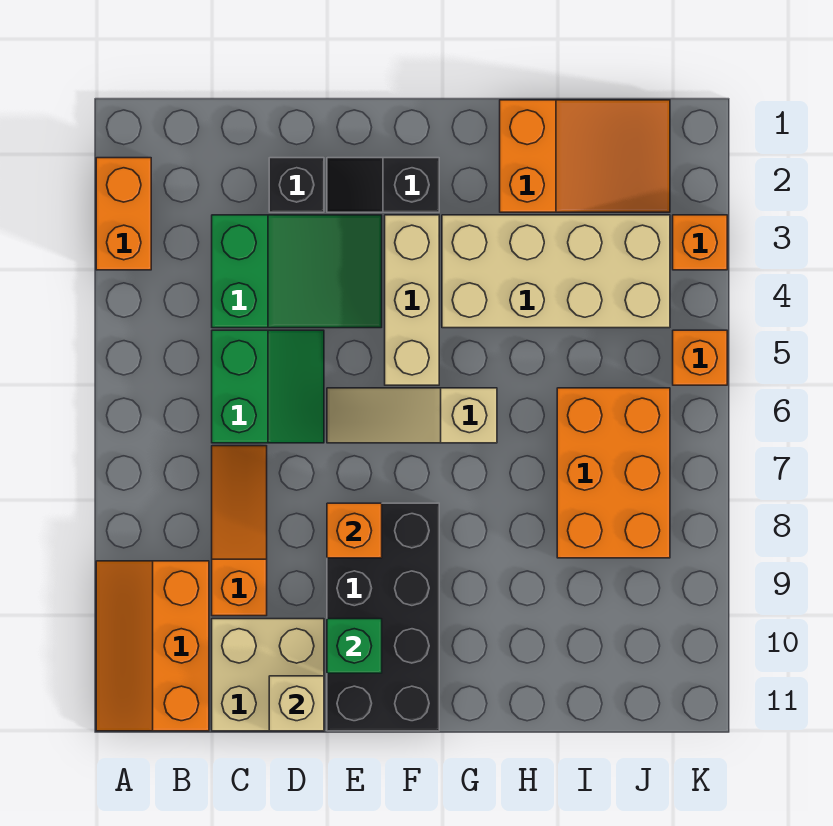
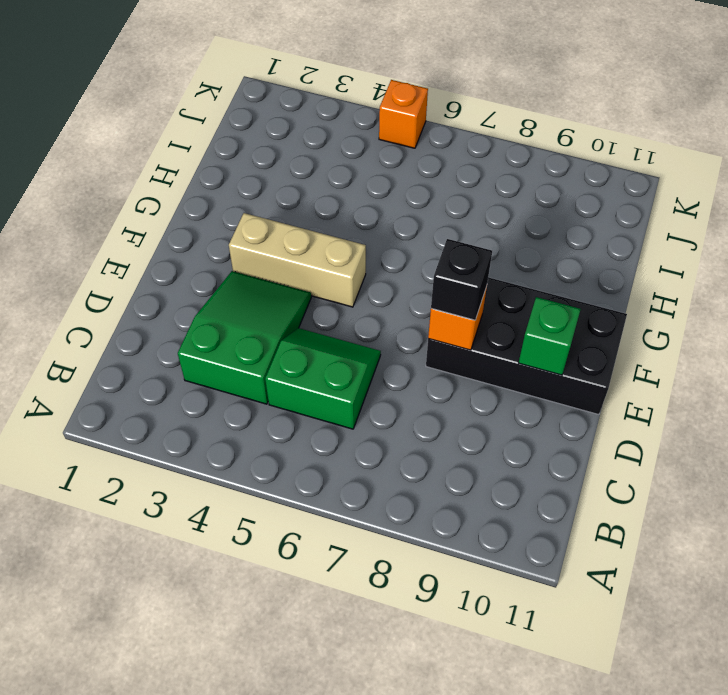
black 1x1 brick [431,239,492,320] -> black 1x1 brick moved to [269,158,324,212]
none -> orange 1x2 brick [96,158,151,270]
none -> orange 2x3 slope [96,561,209,731]
none -> orange 1x3 slope [212,446,267,616]

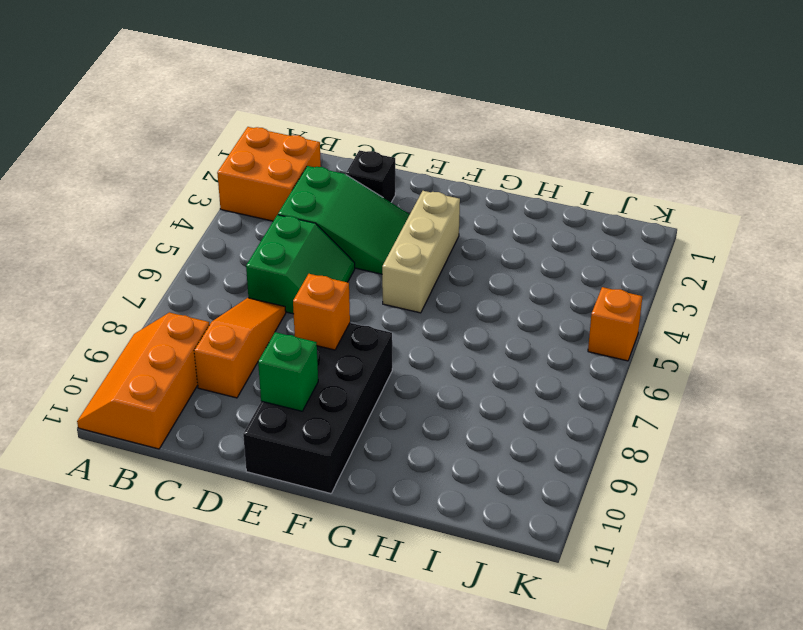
orange 2x2 brick [217,127,321,221] -> orange 1x2 brick [96,158,151,270]
none -> tan 2x2 brick [212,619,324,731]
none -> black 1x2 slope [327,158,439,212]
none -> tan 1x3 slope [327,388,497,443]

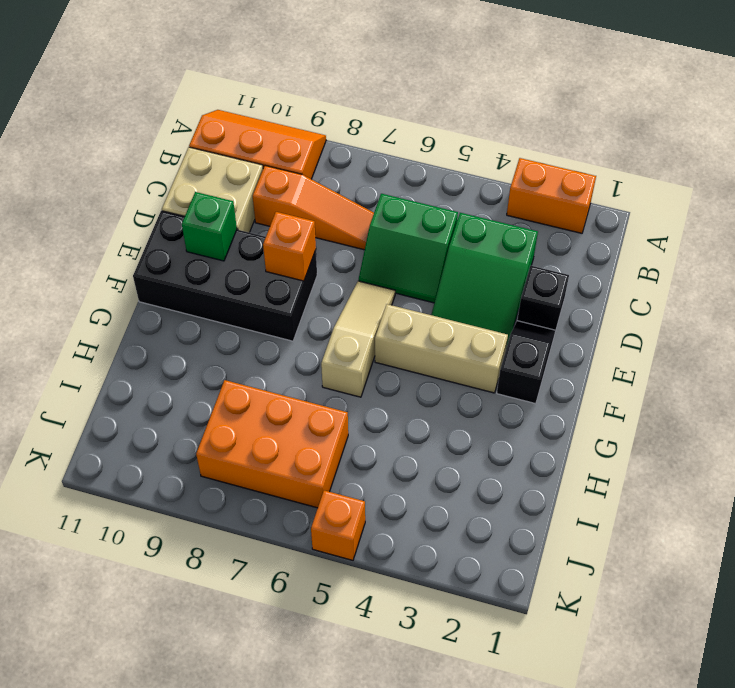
none -> tan 2x4 brick [442,215,670,328]
none -> orange 2x3 slope [500,100,670,212]
none -> orange 1x1 brick [673,215,727,270]

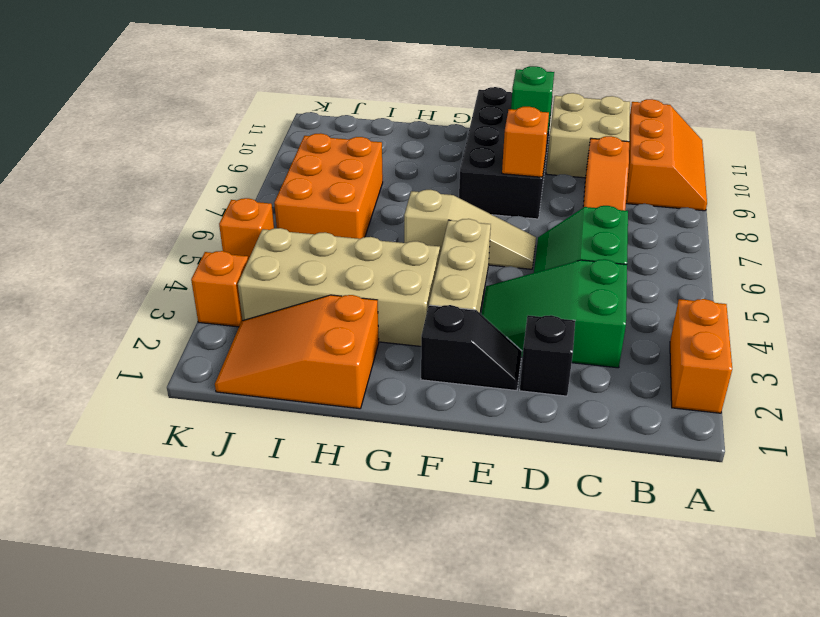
none -> tan 1x1 brick [269,676,324,731]

